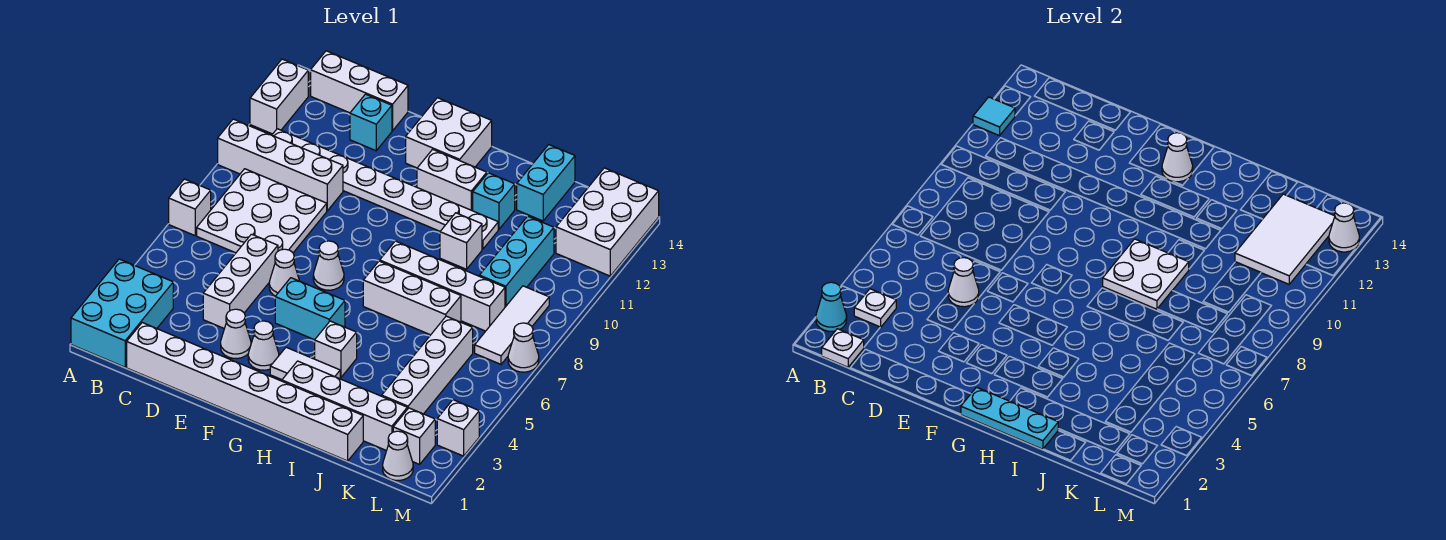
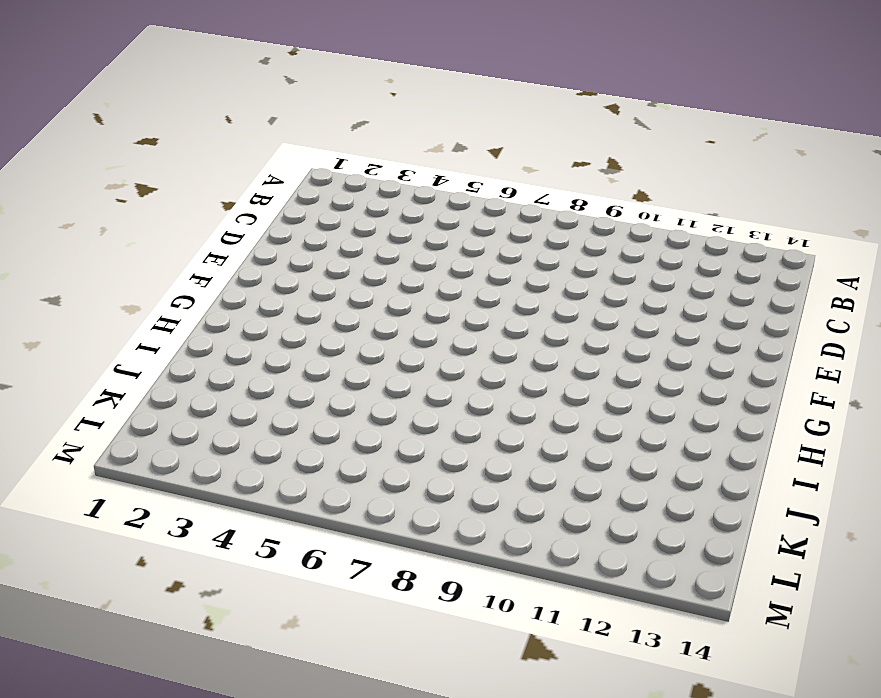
none -> cyan 2x3 brick [71,259,173,367]
none -> white 1x1 brick [169,179,211,236]
none -> white 1x4 brick [218,119,343,211]
none -> white 1x2 brick [250,59,308,134]

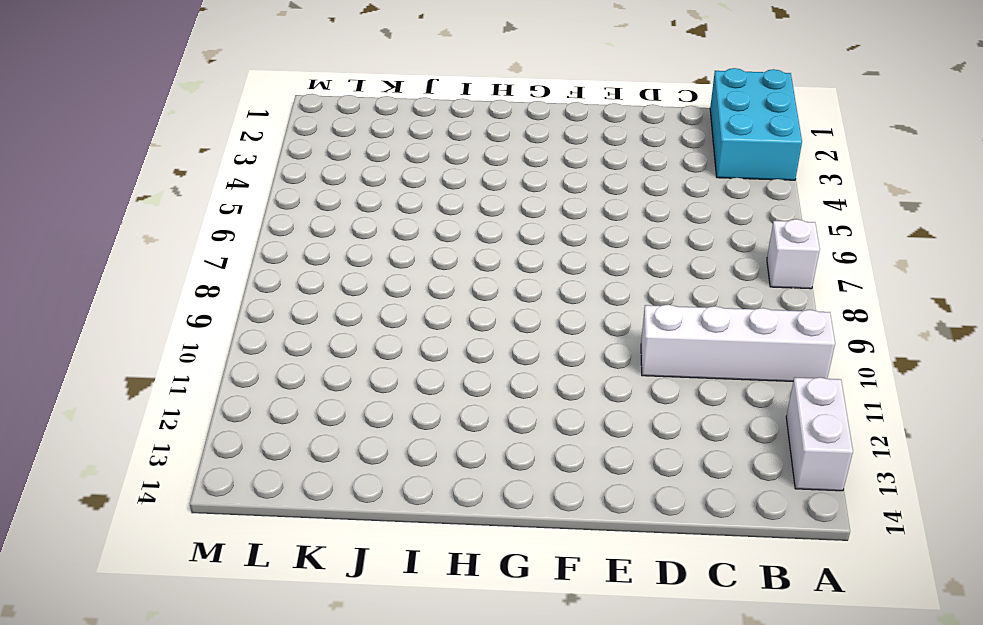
none -> white 3x3 plate [197,169,327,253]
none -> white 1x8 plate [272,129,498,249]
none -> white 1x3 brick [311,51,408,131]
none -> white 1x8 brick [127,323,363,461]

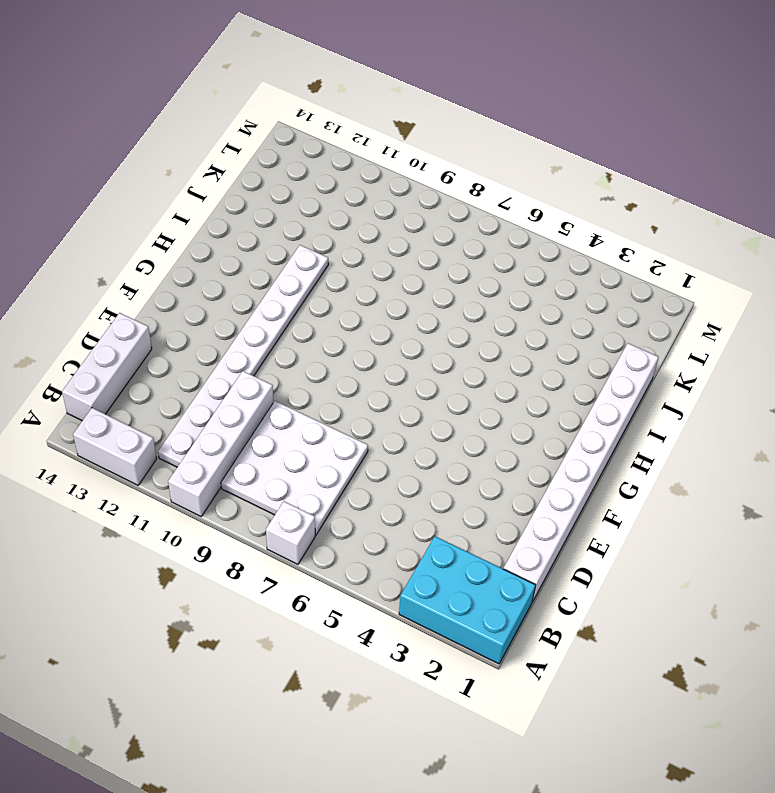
none -> white 1x3 brick [203,234,278,329]
none -> cyan 1x1 brick [350,94,392,151]
none -> white 1x1 cone [221,309,251,358]
none -> white 1x1 cone [269,249,299,296]

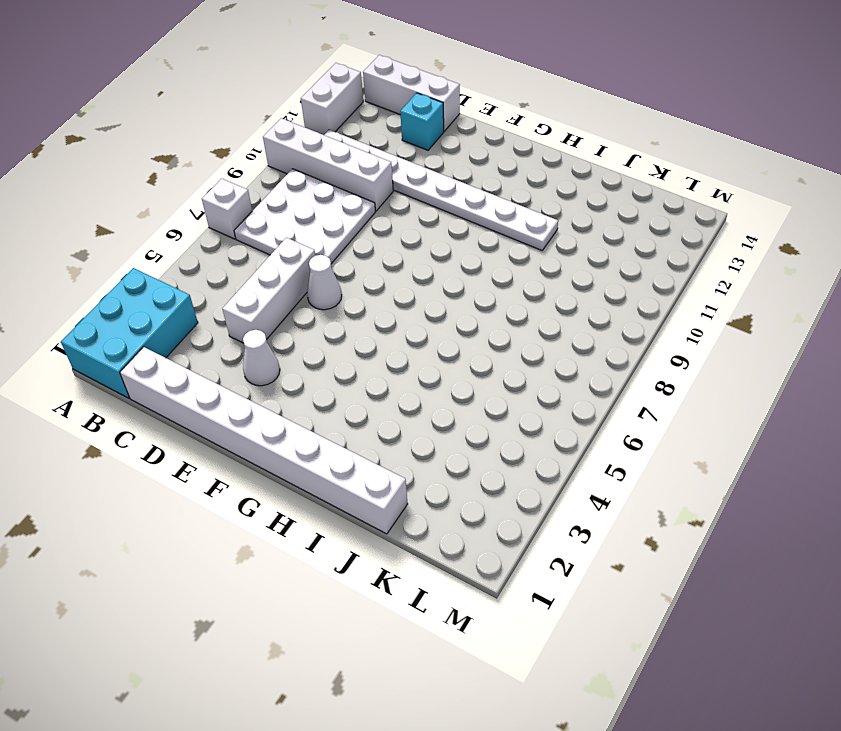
none -> white 1x1 cone [248,321,279,370]
none -> cyan 1x2 brick [275,278,345,340]
none -> white 1x1 cone [313,241,344,290]
none -> white 2x2 brick [406,98,492,168]

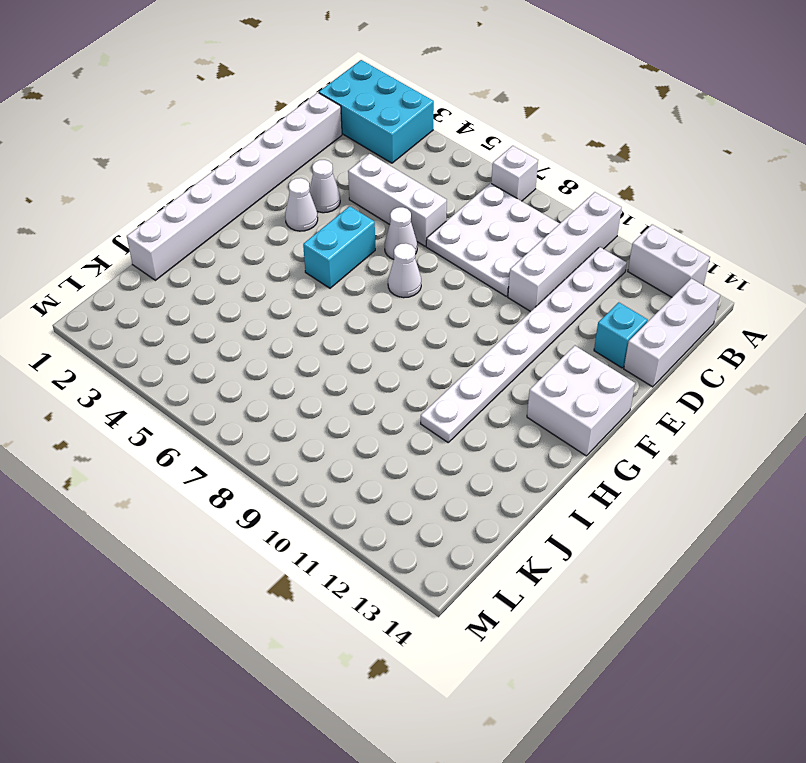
none -> white 1x2 tile [270,347,340,380]
none -> white 1x2 brick [417,149,487,211]
none -> white 1x4 brick [282,361,407,451]
none -> white 1x1 brick [315,321,357,378]

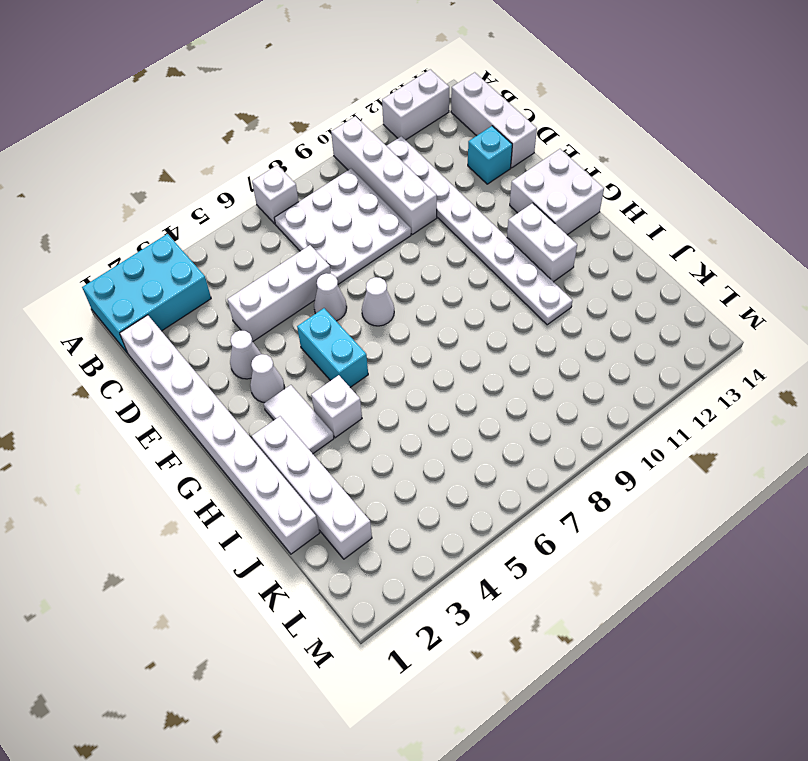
none -> white 1x3 brick [363,261,461,335]
none -> white 1x4 brick [380,241,505,331]
none -> white 1x1 brick [440,213,482,269]
none -> cyan 1x1 brick [473,173,515,229]

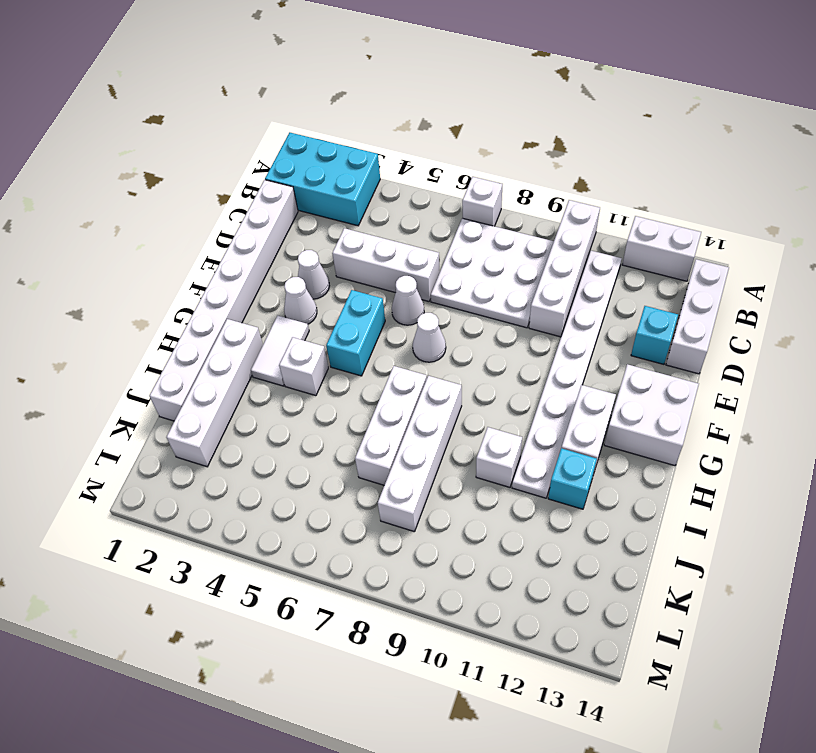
none -> cyan 1x2 brick [517,145,575,221]
none -> white 1x4 brick [382,316,473,414]
none -> cyan 1x3 brick [479,216,554,307]
none -> white 1x1 cone [383,431,413,480]

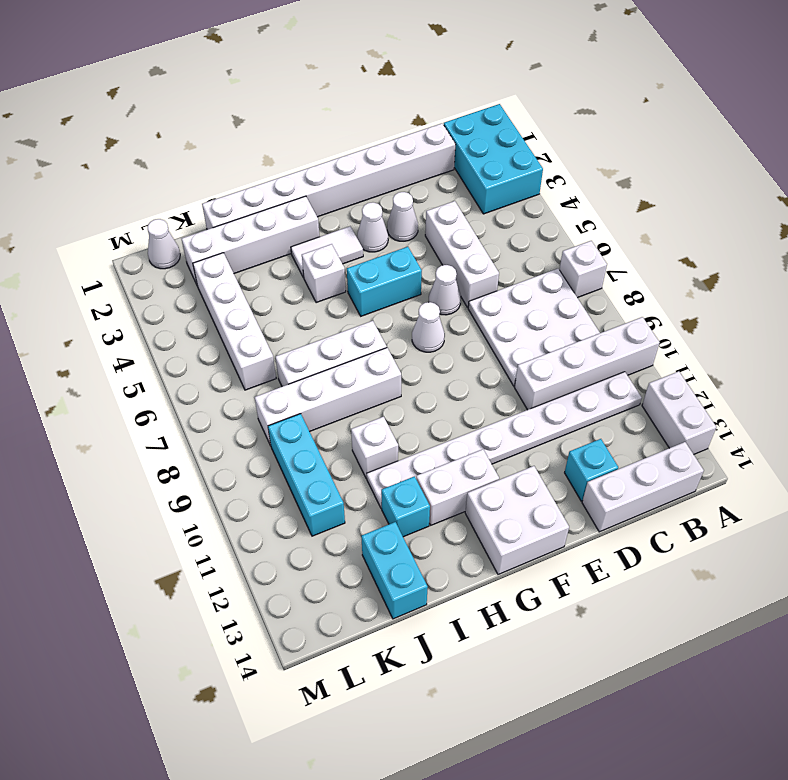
none -> white 1x1 brick [393,408,435,464]
none -> white 1x3 tile [475,286,549,364]
none -> white 2x3 brick [556,168,659,276]
none -> white 1x1 brick [437,400,479,456]

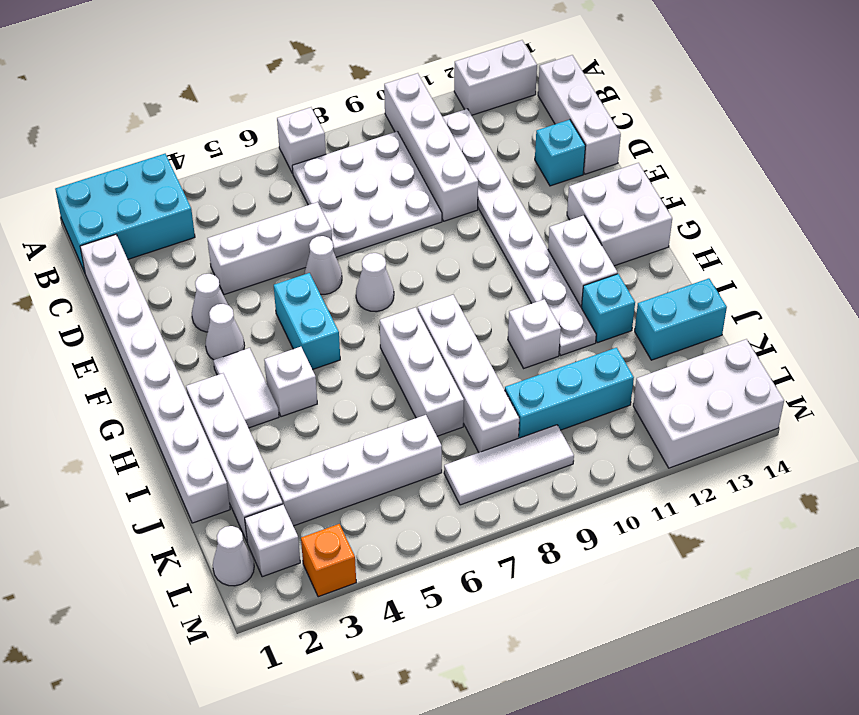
orange 1x1 brick [301,524,356,597] -> white 1x1 brick [437,400,479,456]
none -> white 1x1 cone [508,323,539,372]
none -> cyan 1x1 cone [816,282,847,331]
none -> cyan 1x1 tile [973,97,1015,136]
none -> white 1x1 plate [822,329,864,367]

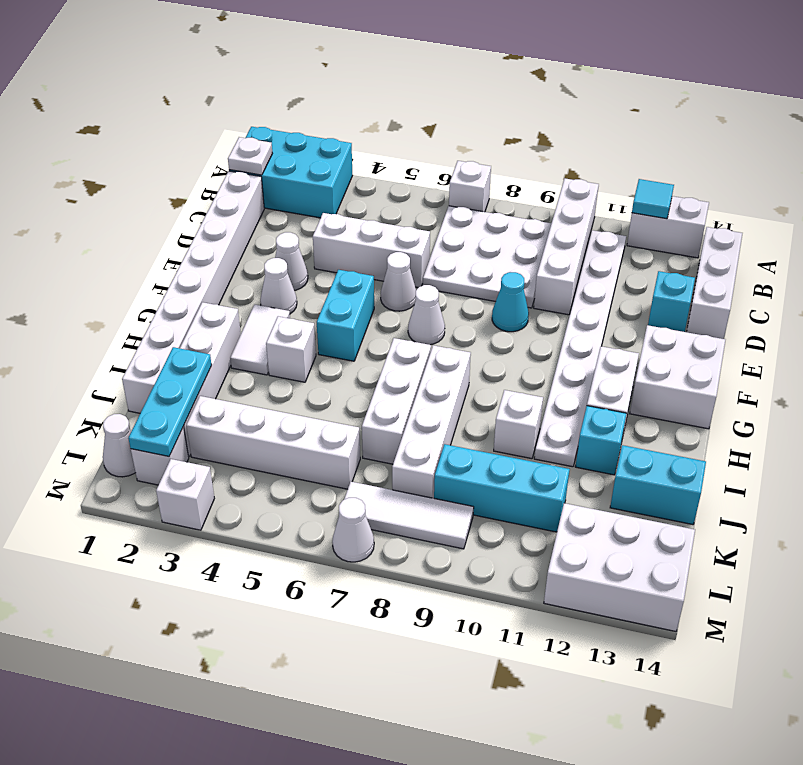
cyan 1x1 cone [492,272,529,332] -> cyan 1x1 cone moved to [816,282,847,331]
cyan 1x3 plate [128,347,212,456] -> cyan 1x3 plate moved to [961,387,1058,449]
none -> white 1x1 plate [854,289,896,327]
none -> white 1x1 cone [948,258,979,307]
none -> white 1x1 cone [1162,133,1193,182]
none -> white 2x2 plate [1103,239,1189,309]

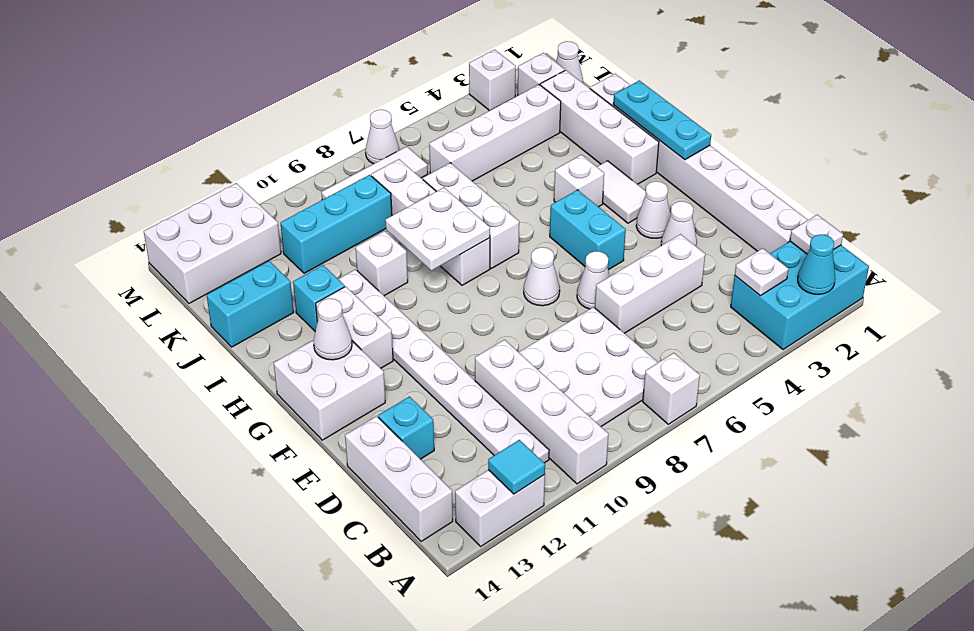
none -> white 1x1 cone [948,258,979,307]
none -> white 2x3 tile [1235,194,1335,284]
none -> white 1x1 cone [1329,203,1359,252]

